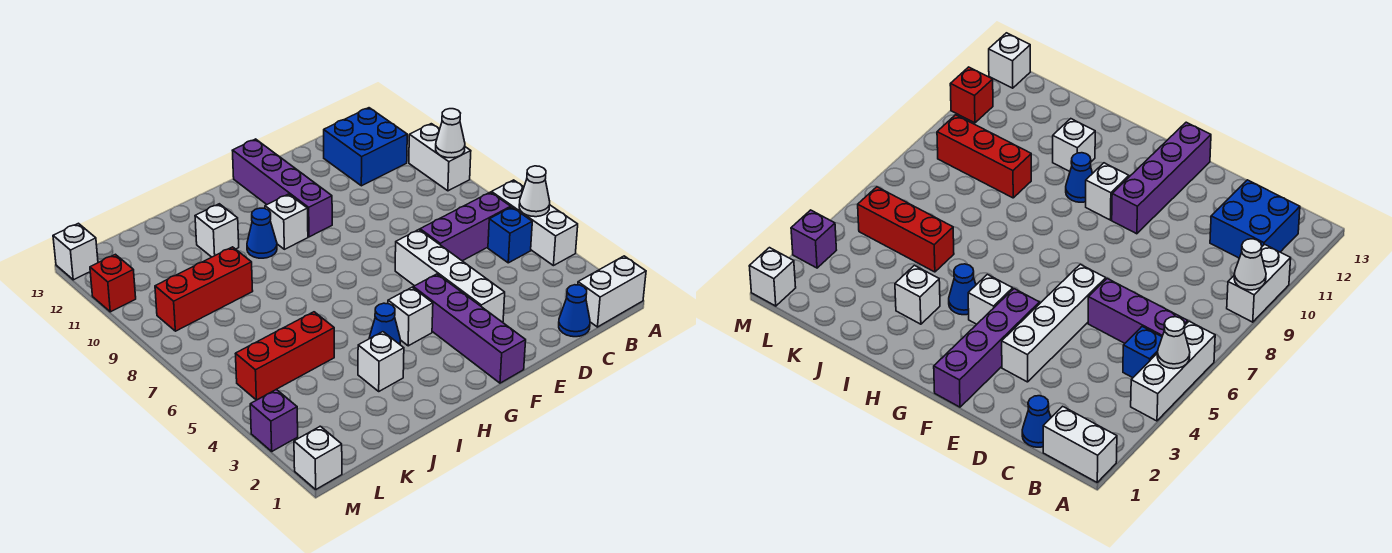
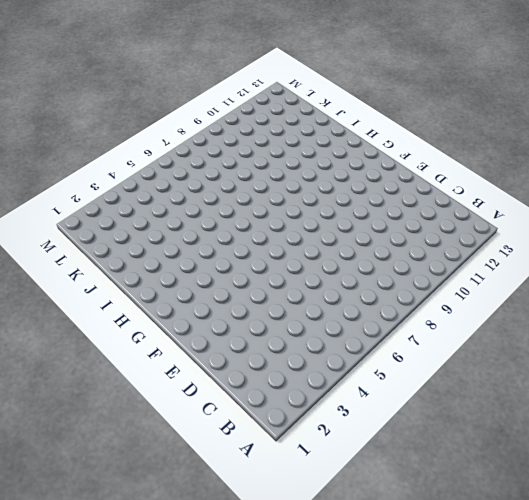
none -> white 1x2 brick [578,256,646,327]
none -> white 1x3 brick [492,180,578,266]
none -> white 1x2 brick [409,124,471,191]

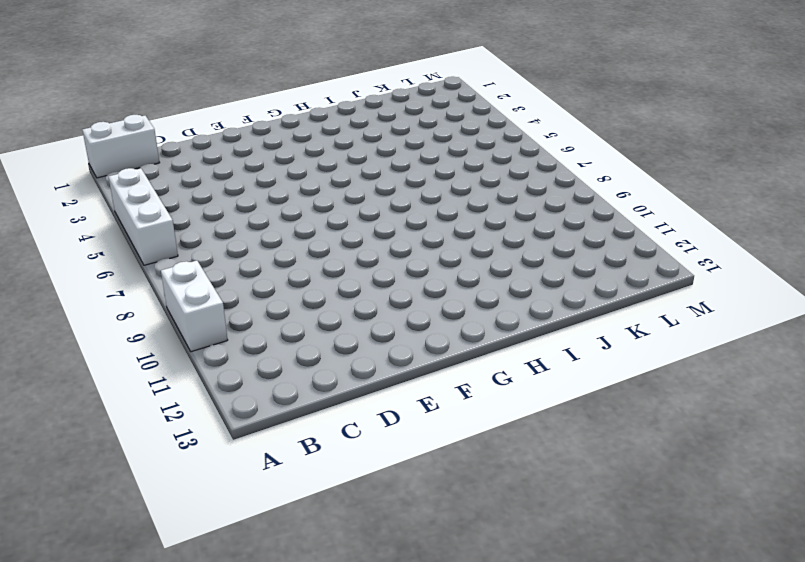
none -> blue 1x1 brick [488,207,532,263]
none -> purple 1x3 brick [420,192,511,261]
none -> blue 2x2 brick [324,108,407,186]

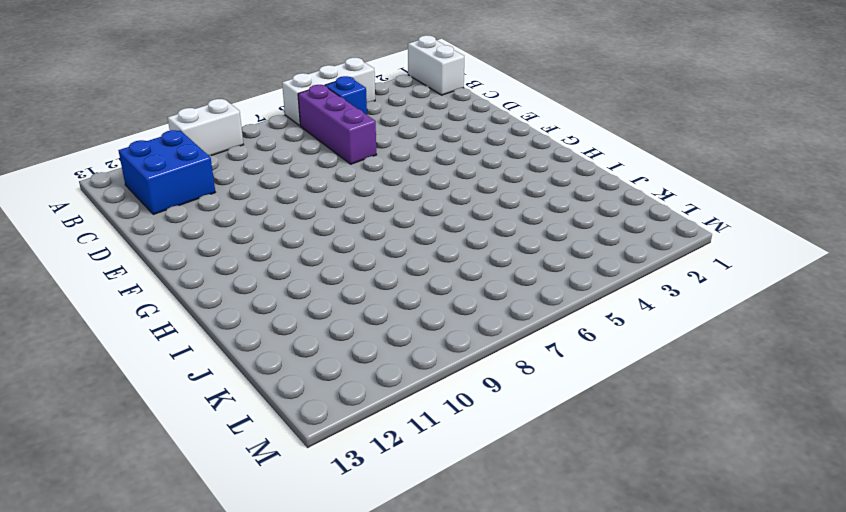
none -> blue 1x1 cone [559,285,590,337]
none -> white 1x4 brick [395,230,505,322]
none -> purple 1x4 brick [413,274,526,383]

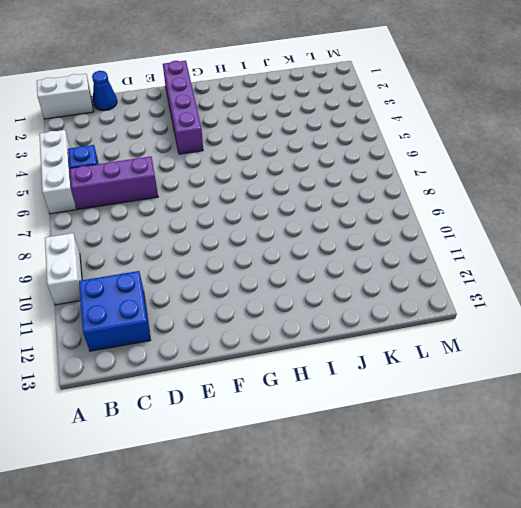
none -> white 1x4 brick [395,230,505,322]
none -> purple 1x4 brick [232,139,332,237]
none -> white 1x1 brick [388,287,433,346]

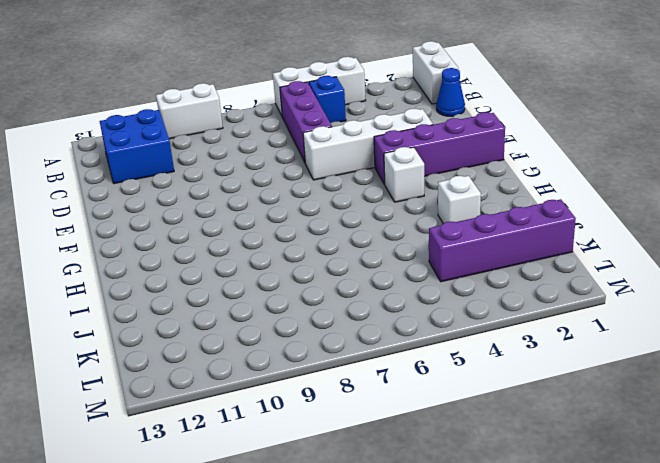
purple 1x4 brick [429,199,576,282] -> purple 1x4 brick moved to [232,139,332,237]
none -> white 1x1 brick [265,194,308,249]
none -> blue 1x1 cone [369,303,401,344]
none -> blue 1x1 cone [247,208,277,258]

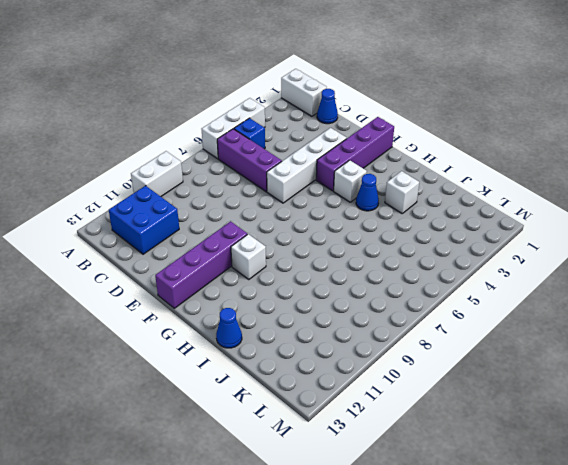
blue 1x1 cone [216,308,242,348] -> blue 1x1 cone moved to [247,208,277,258]
none -> white 1x1 brick [195,204,239,257]
none -> red 1x3 brick [235,312,334,400]
none -> red 1x3 brick [155,247,253,331]

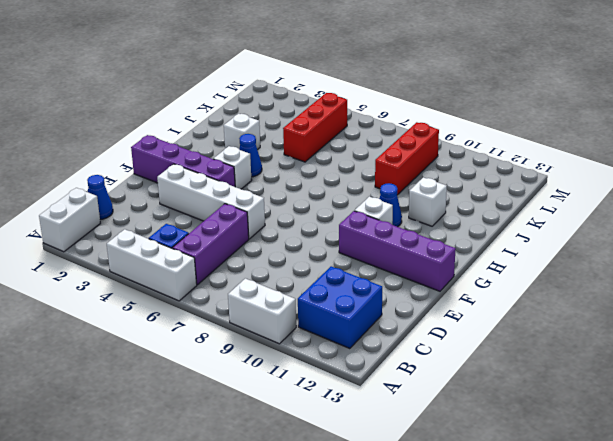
none -> white 1x1 brick [294,426,342,489]
none -> purple 1x1 brick [250,389,298,451]
none -> red 1x1 brick [90,254,136,312]

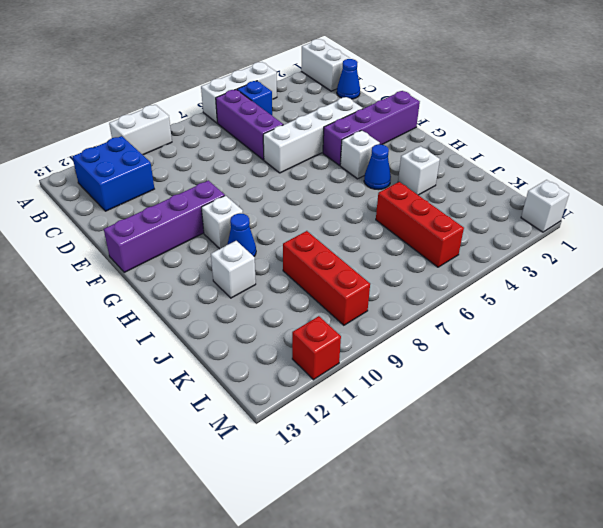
none -> purple 1x1 brick [250,389,298,451]
none -> white 1x1 brick [53,223,98,280]
none -> white 1x1 cone [519,166,550,217]

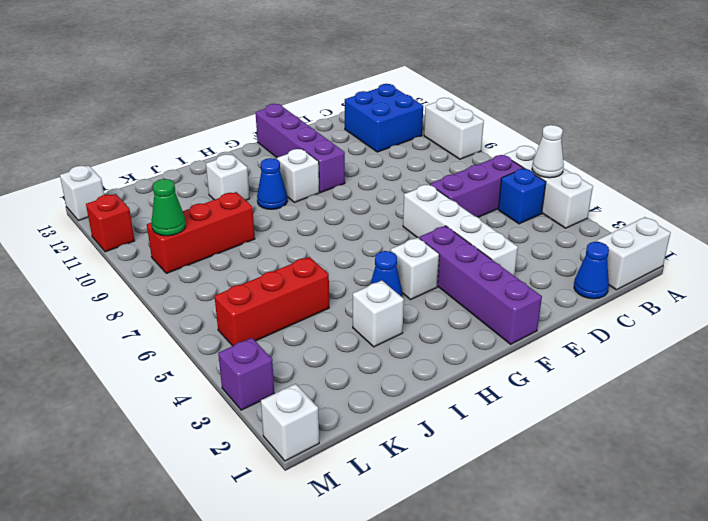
green 1x1 cone [152,179,186,236] -> none
none -> white 1x1 cone [436,109,465,158]

